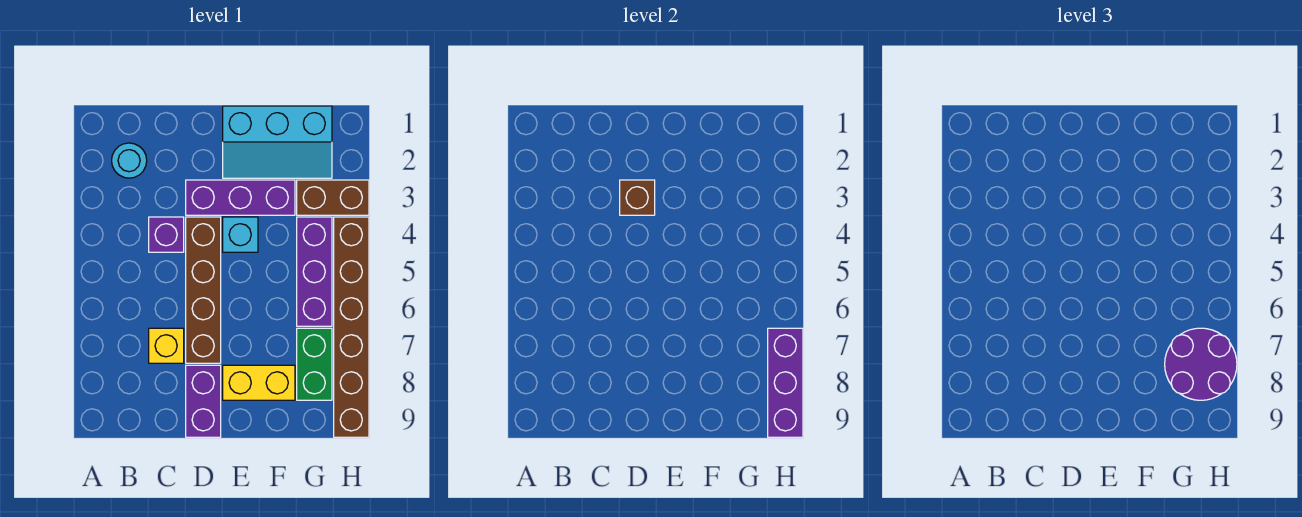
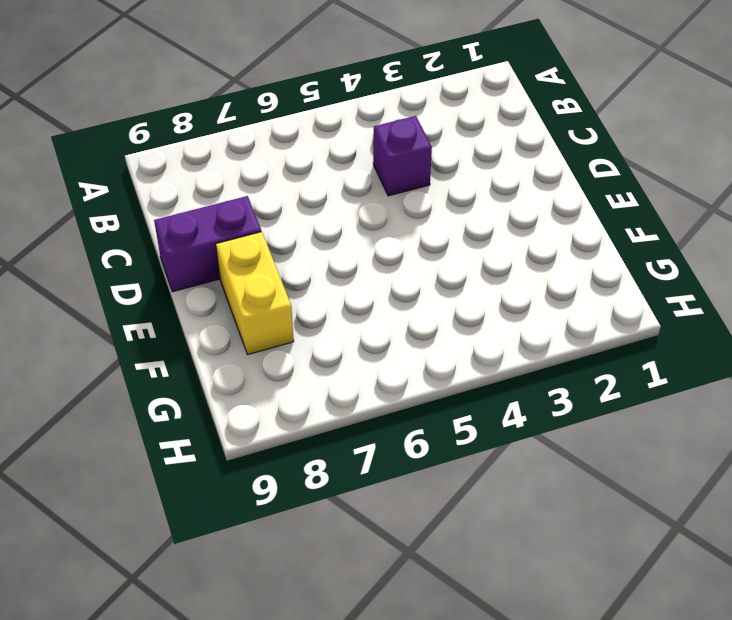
none -> cyan 1x1 round brick [112,143,147,178]
none -> yellow 1x1 brick [149,328,184,363]
none -> purple 1x3 brick [186,180,295,215]

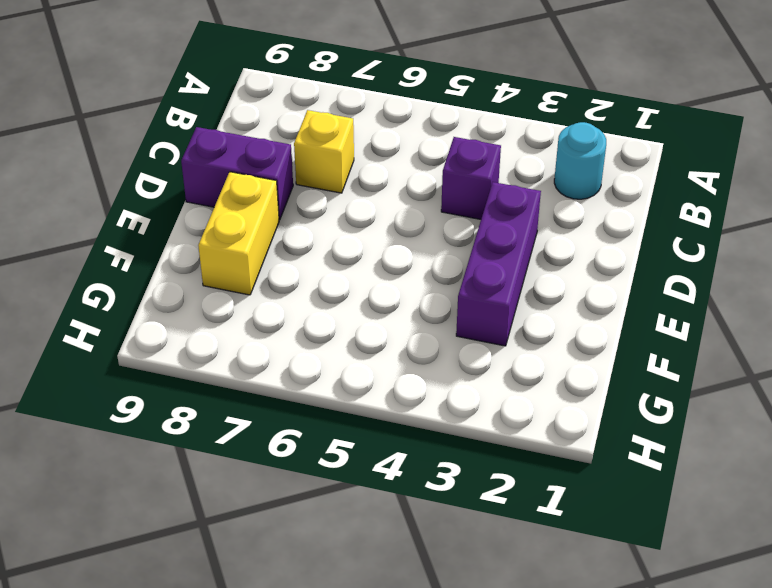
none -> brown 1x4 brick [186,217,221,363]
none -> cyan 2x3 slope [223,106,332,178]
none -> cyan 1x1 brick [223,217,258,252]

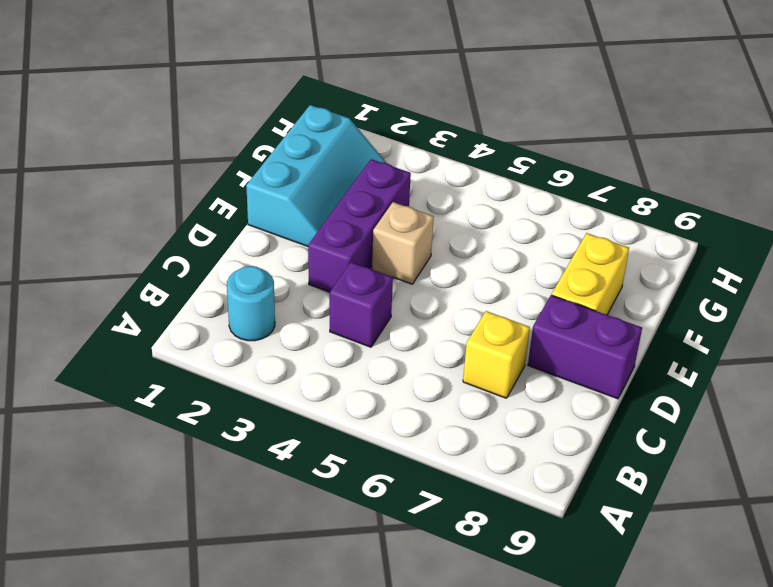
tan 1x1 brick [372,202,434,284] -> cyan 1x1 brick [223,217,258,252]
none -> brown 1x4 brick [186,217,221,363]
none -> brown 1x2 brick [297,180,369,215]
none -> purple 1x3 brick [297,217,332,326]

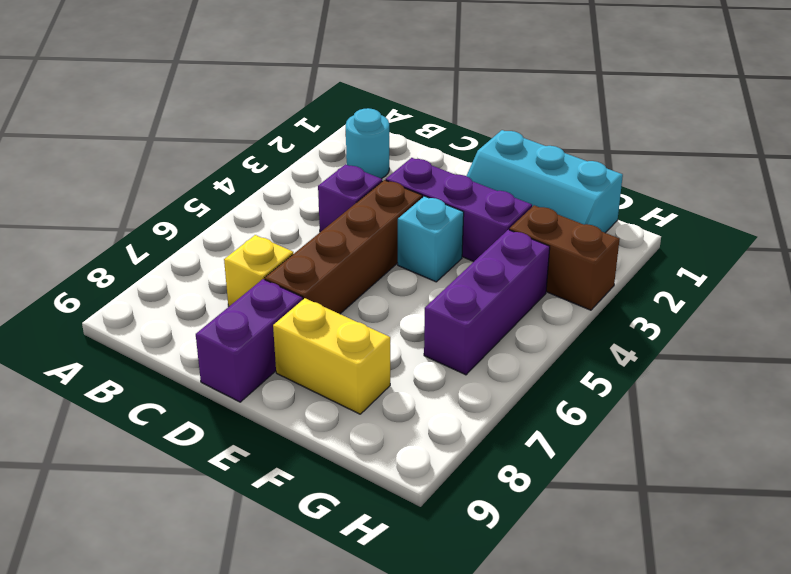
none -> green 1x2 brick [297,328,332,400]
none -> brown 1x6 brick [334,217,369,437]
none -> brown 1x1 brick [620,180,655,215]

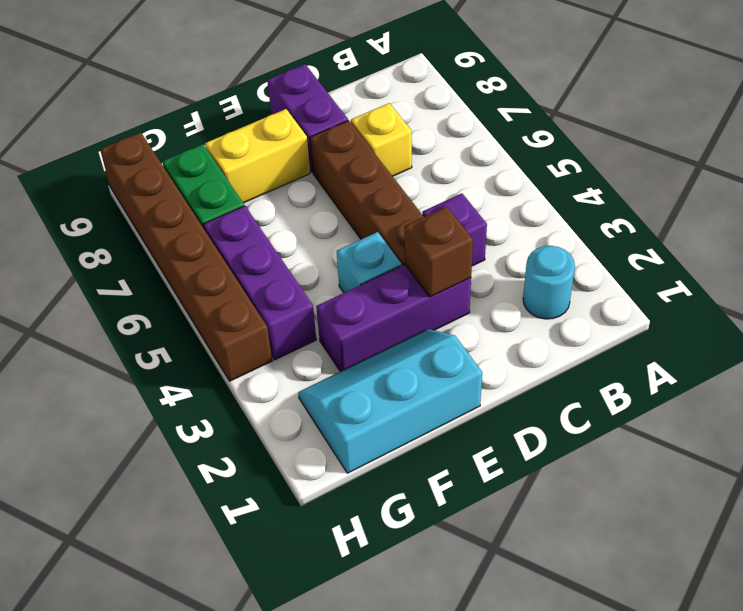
none -> brown 1x2 brick [297,180,369,215]
none -> purple 1x3 brick [768,328,803,437]
none -> purple 2x2 round brick [1165,328,1237,400]

